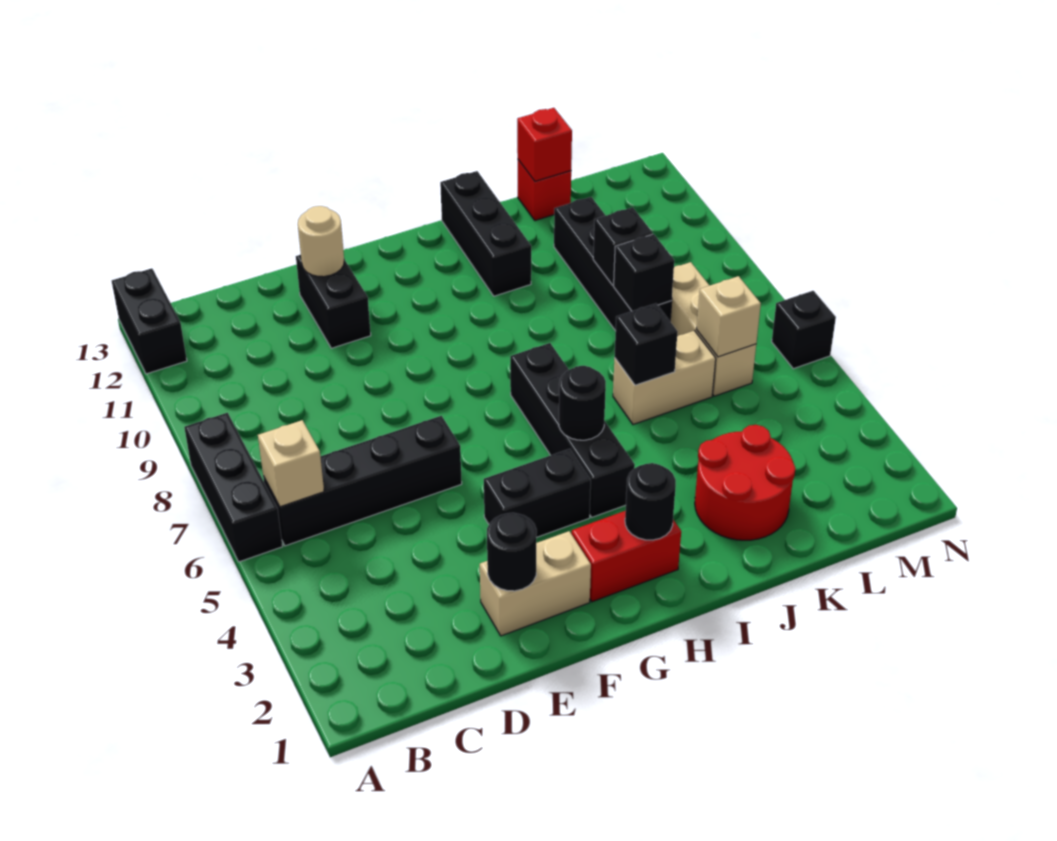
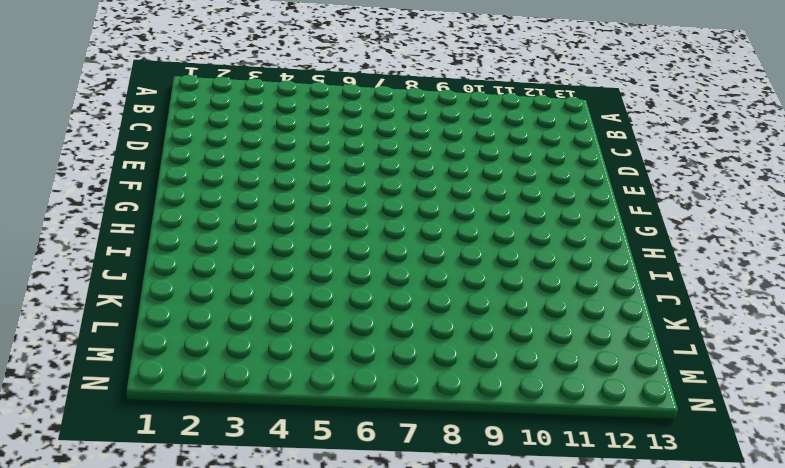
none -> black 1x3 brick [184,413,283,562]
none -> black 1x2 brick [112,268,187,374]
none -> black 1x4 brick [263,416,462,546]

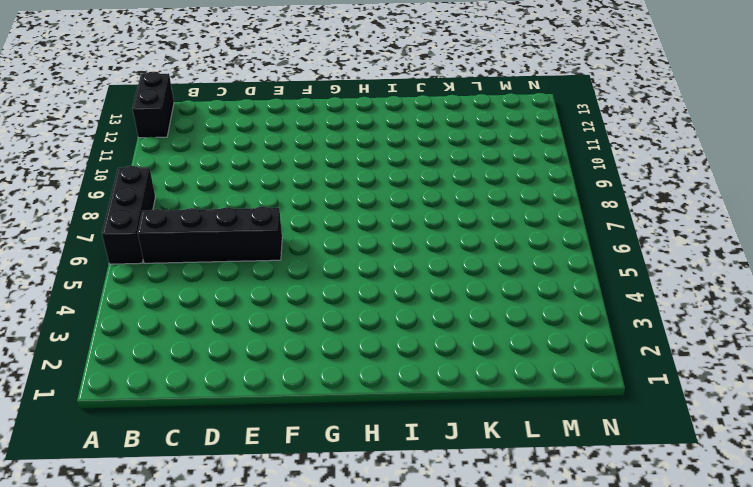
none -> tan 1x2 brick [480,531,591,636]
none -> black 1x2 brick [296,255,371,348]
none -> black 1x2 brick [484,449,591,538]

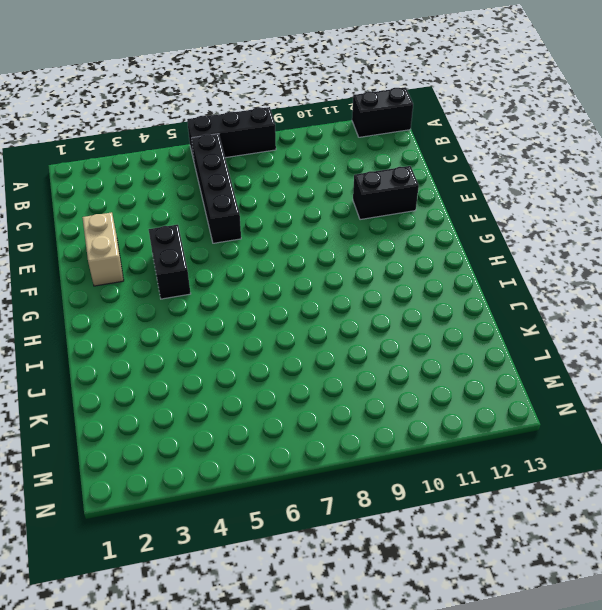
none -> red 1x2 brick [571,511,681,602]
none -> black 1x4 brick [510,343,635,517]
none -> black 1x3 brick [440,171,531,296]

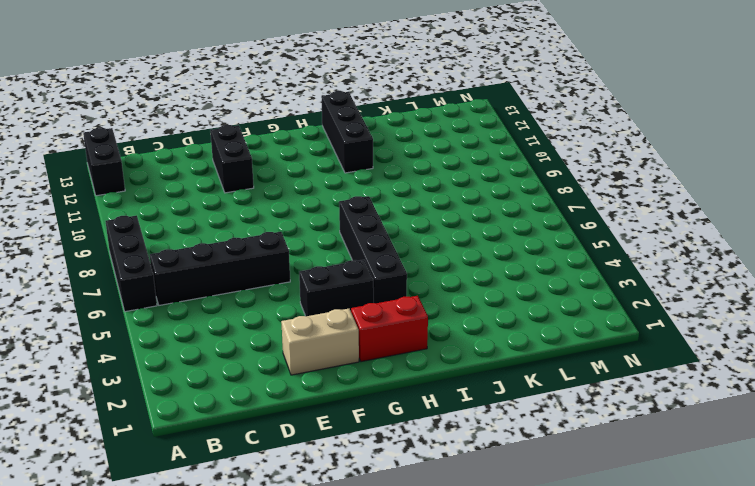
none -> red 2x2 round brick [695,425,795,540]
none -> tan 1x2 brick [613,331,716,425]
none -> black 1x4 brick [554,197,672,331]

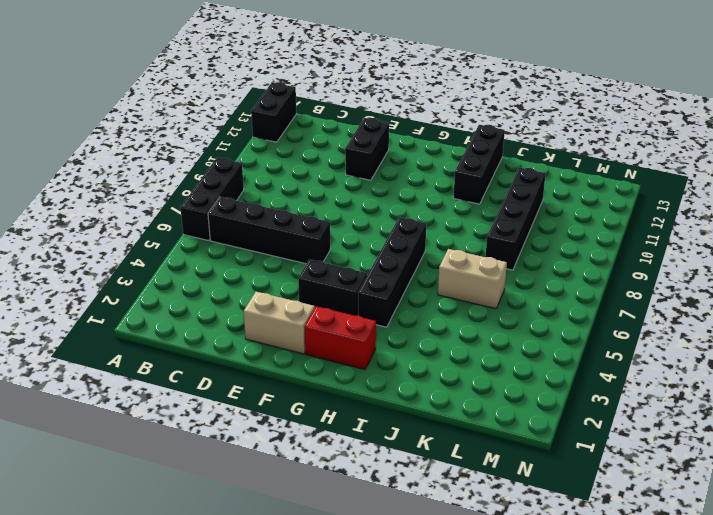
none -> red 2x2 round brick [695,425,795,540]
none -> red 1x1 brick [518,160,571,221]
none -> tan 1x3 brick [670,262,756,396]

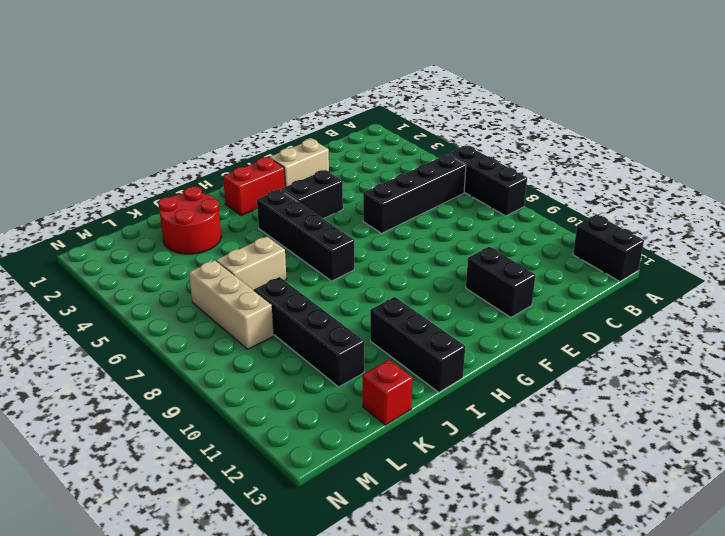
none -> black 1x1 brick [772,291,836,369]
none -> tan 1x1 brick [258,420,324,507]
none -> black 1x1 round brick [487,513,537,591]

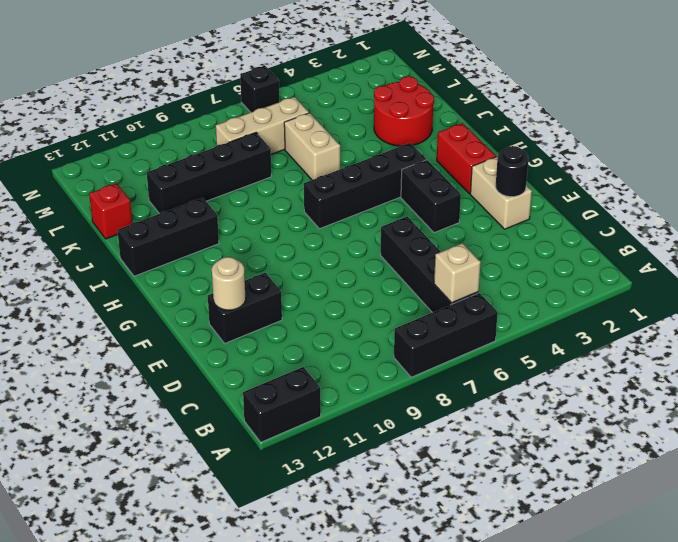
none -> black 1x1 round brick [625,463,676,540]
none -> black 1x1 round brick [559,366,606,440]
none -> black 1x1 brick [614,304,678,385]

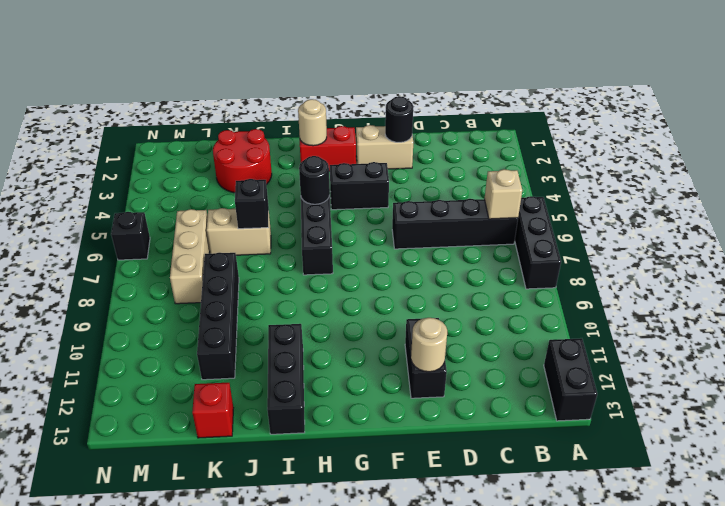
tan 1x1 round brick [298,99,327,146] -> black 1x1 round brick [625,463,676,540]
none -> black 1x1 brick [614,234,674,311]
none -> black 1x1 brick [593,207,653,285]
none -> red 1x1 brick [517,108,572,181]

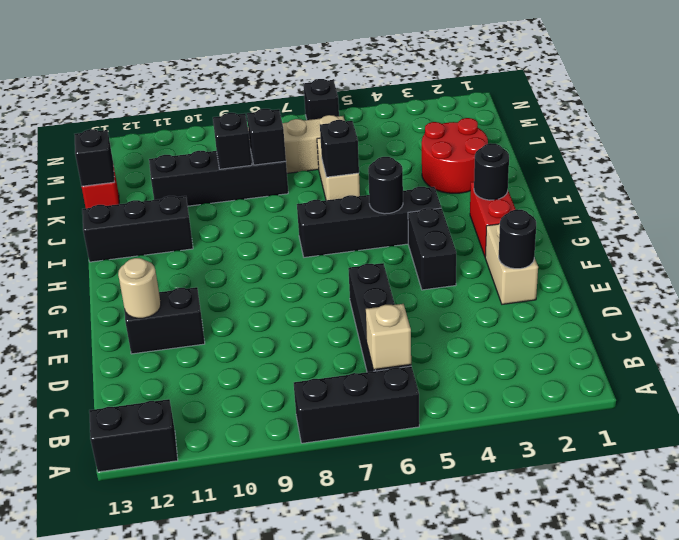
black 1x1 brick [75,129,114,186] -> red 1x1 brick [517,108,572,181]
none -> tan 1x1 brick [696,276,761,357]

